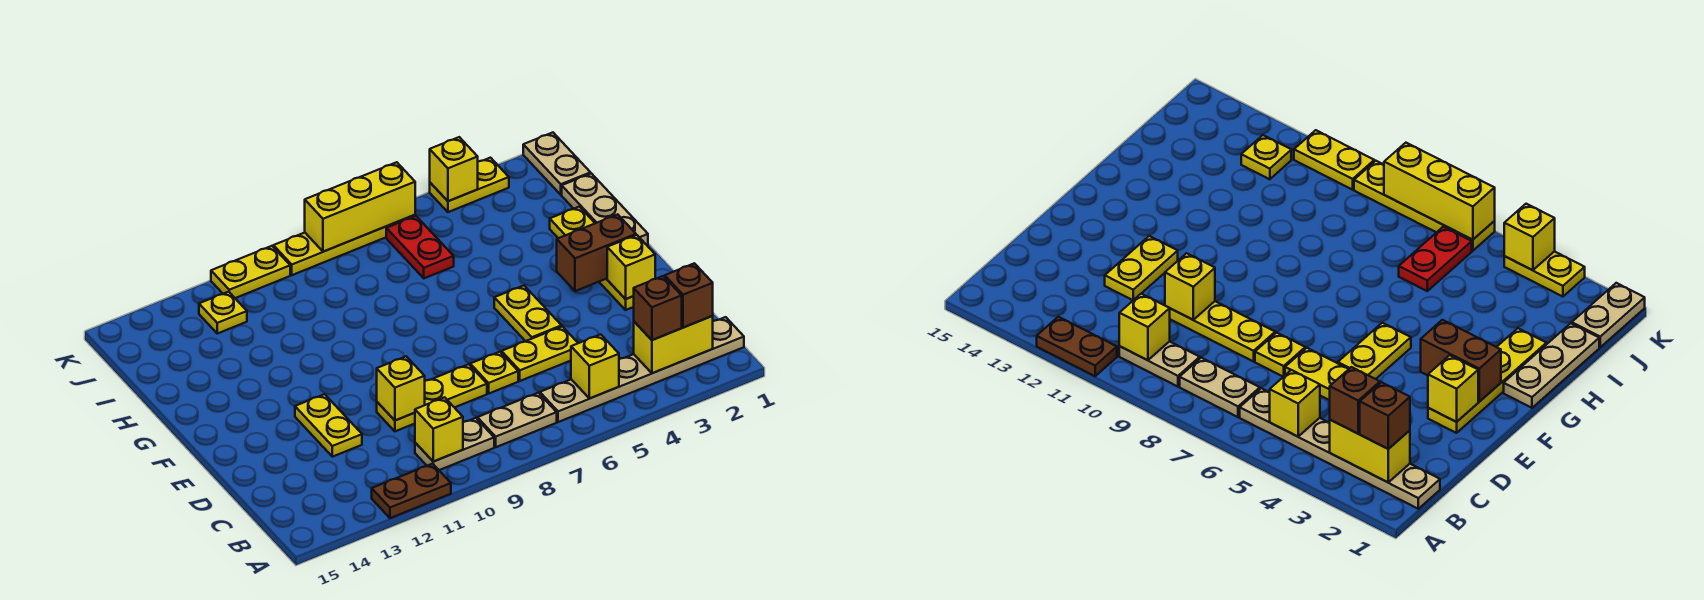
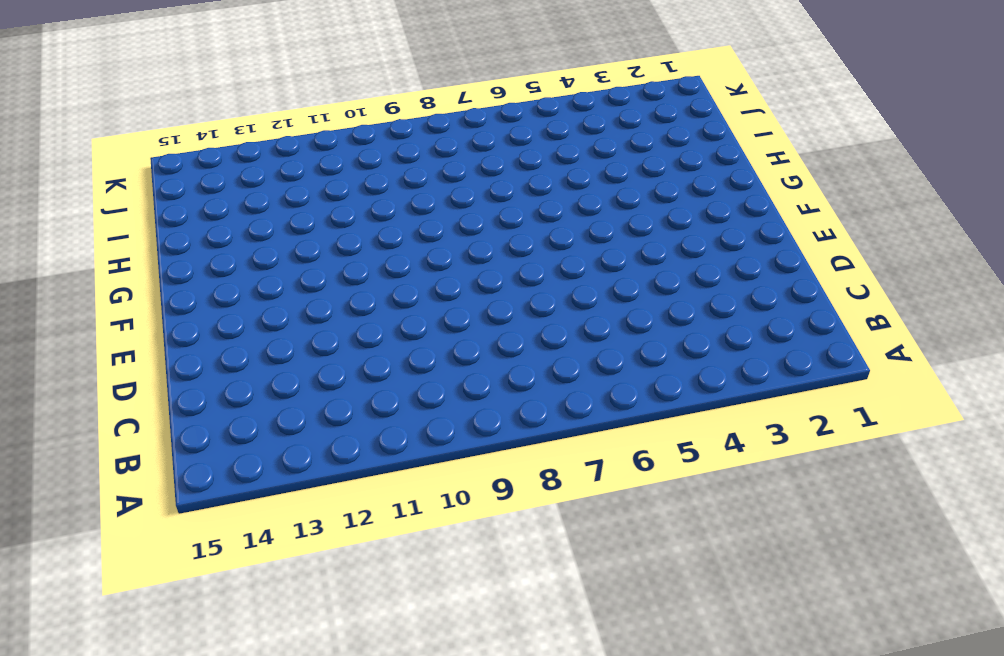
none -> brown 1x2 plate [372,464,451,518]
none -> tan 1x6 plate [540,317,744,422]
none -> tan 1x2 plate [477,393,557,447]

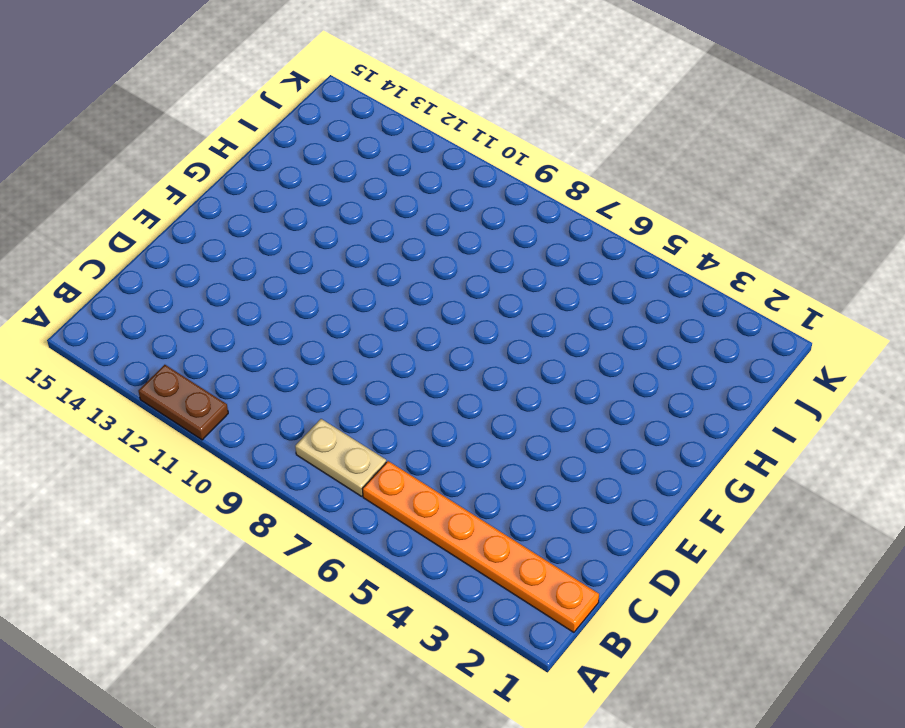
orange 1x6 plate [363,461,599,632] -> tan 1x6 plate [540,317,744,422]
none -> tan 1x2 plate [415,418,494,470]
none -> yellow 1x2 plate [502,326,578,381]
none -> yellow 1x1 plate [470,352,518,393]

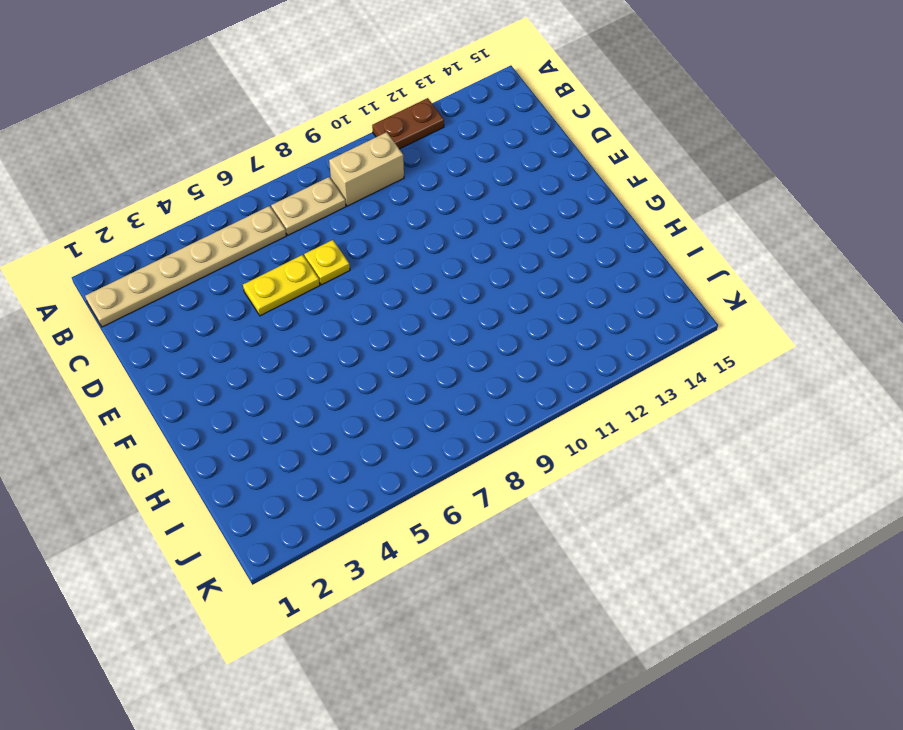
tan 1x2 brick [329,132,404,206] -> tan 1x2 plate [415,418,494,470]
none -> yellow 1x3 plate [377,364,487,431]
none -> yellow 1x2 plate [295,394,362,457]
none -> yellow 1x4 plate [550,207,634,310]

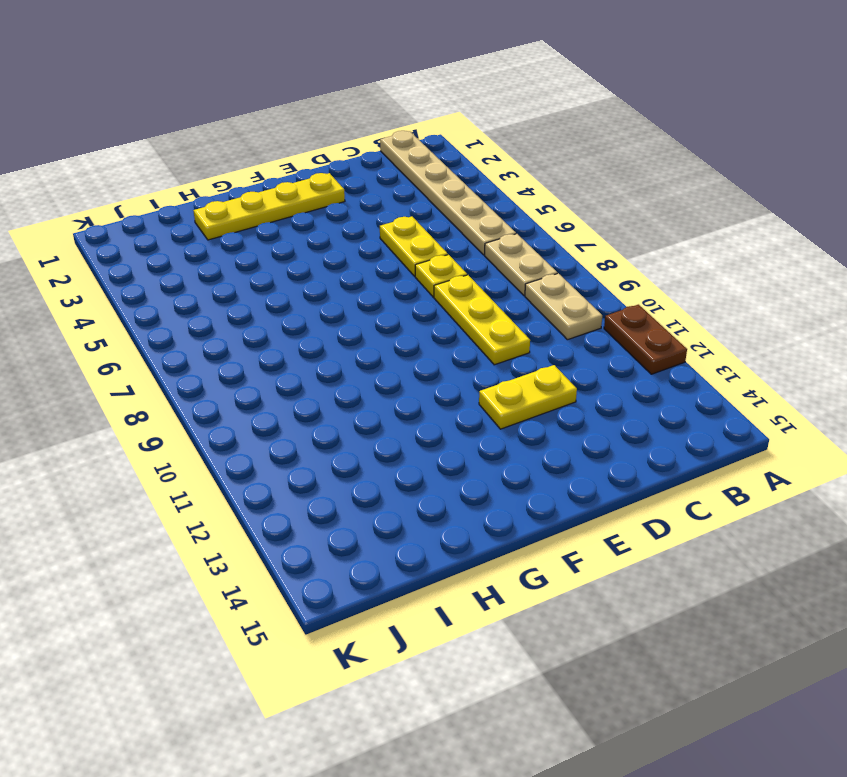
none -> yellow 1x2 plate [494,286,562,341]
none -> tan 1x3 plate [562,173,648,245]
none -> red 1x2 plate [386,216,454,278]

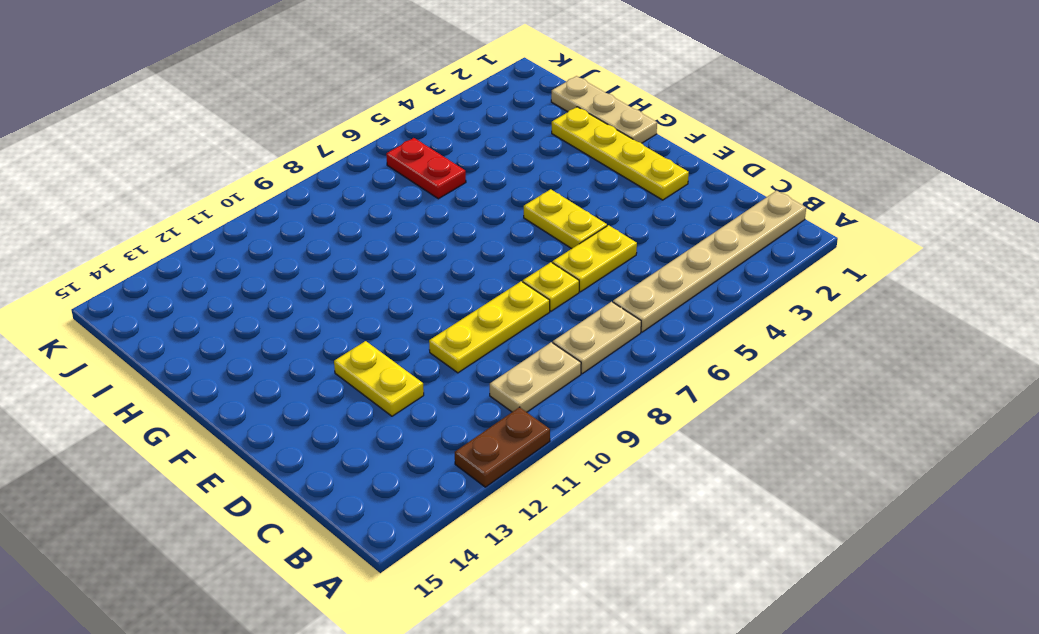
none -> tan 1x2 plate [523,133,591,195]
none -> yellow 1x1 plate [199,292,247,334]
none -> yellow 1x2 plate [430,158,509,212]

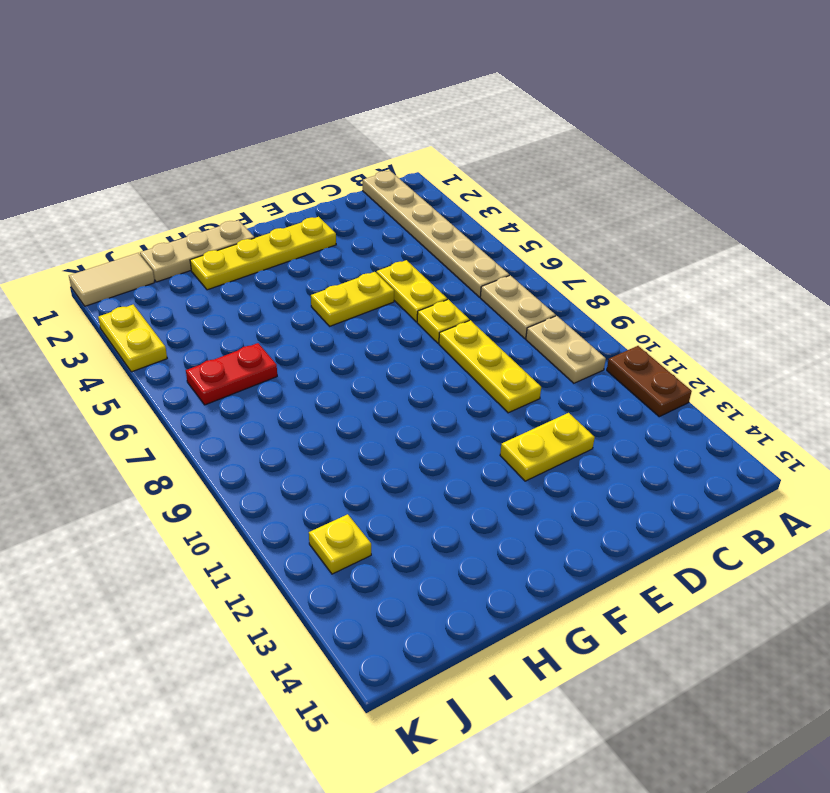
tan 1x2 tile [69,253,155,306] -> tan 1x2 plate [523,133,591,195]
none -> yellow 1x4 plate [273,215,415,275]
none -> yellow 1x2 plate [211,246,290,298]
none -> yellow 1x2 brick [634,316,713,373]

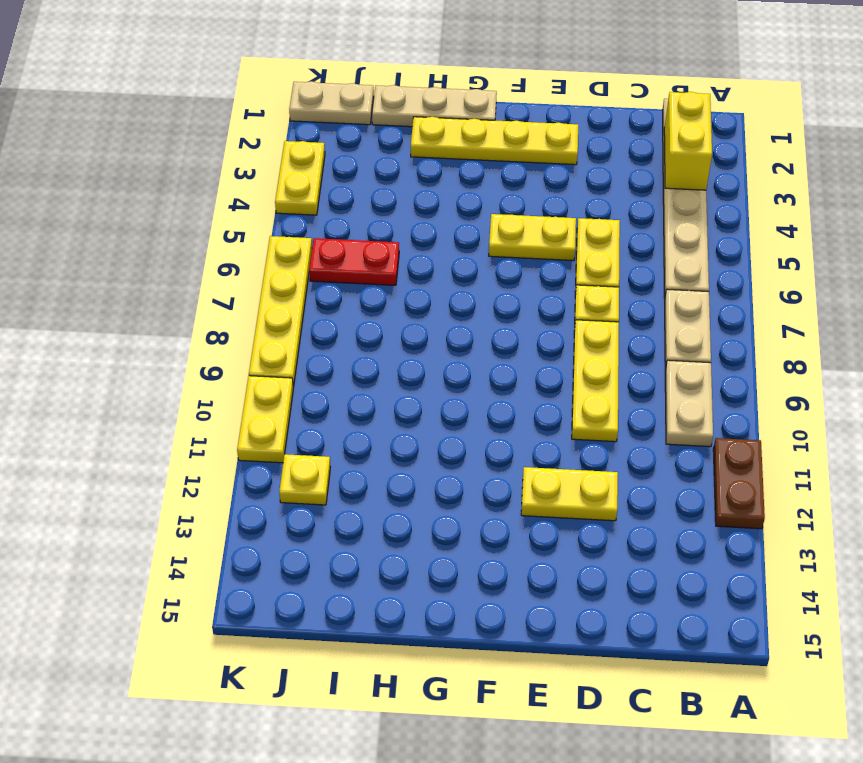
none -> yellow 1x1 brick [571,334,619,398]
none -> yellow 1x1 brick [415,397,463,462]
none -> yellow 1x1 brick [377,356,425,420]

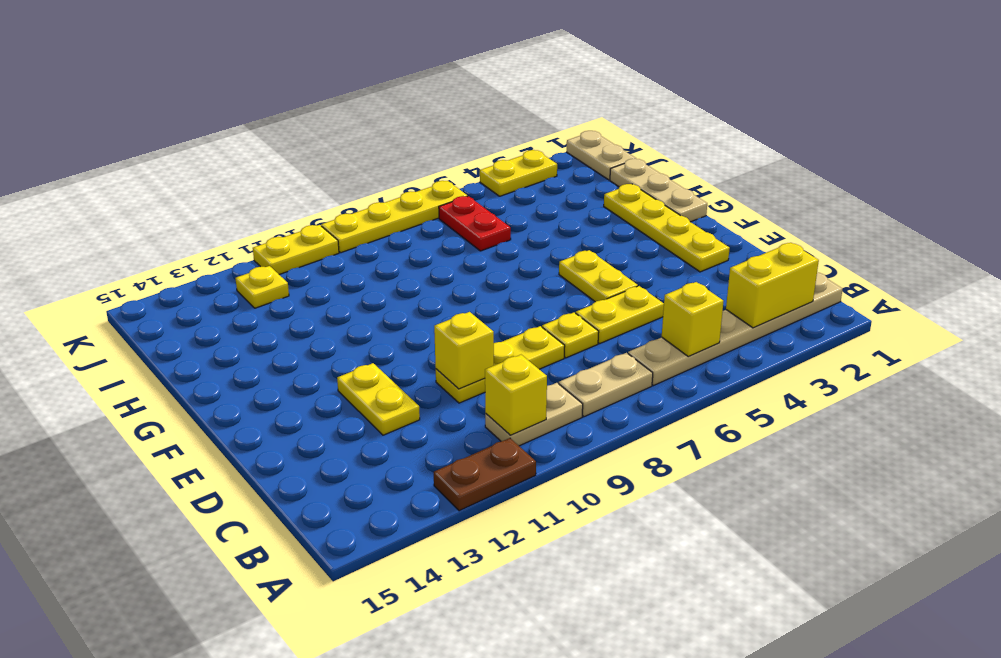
none -> yellow 1x1 brick [607,235,655,299]
none -> brown 1x2 brick [557,214,636,291]
none -> yellow 1x1 brick [430,137,478,201]

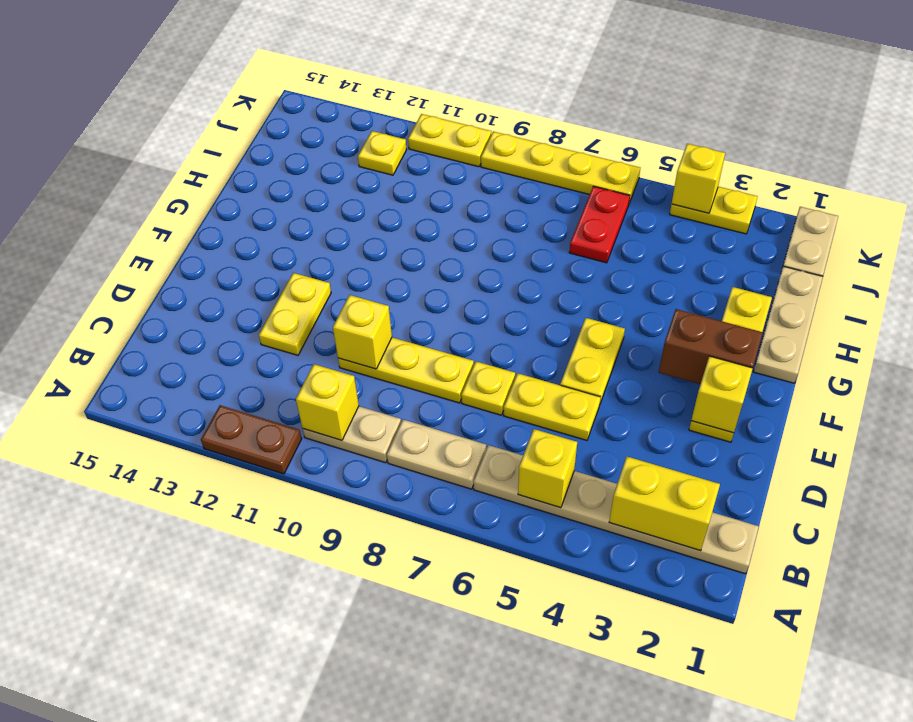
none -> yellow 1x3 brick [305,162,415,252]
none -> brown 1x1 brick [665,263,713,328]
none -> brown 1x1 brick [634,276,682,340]

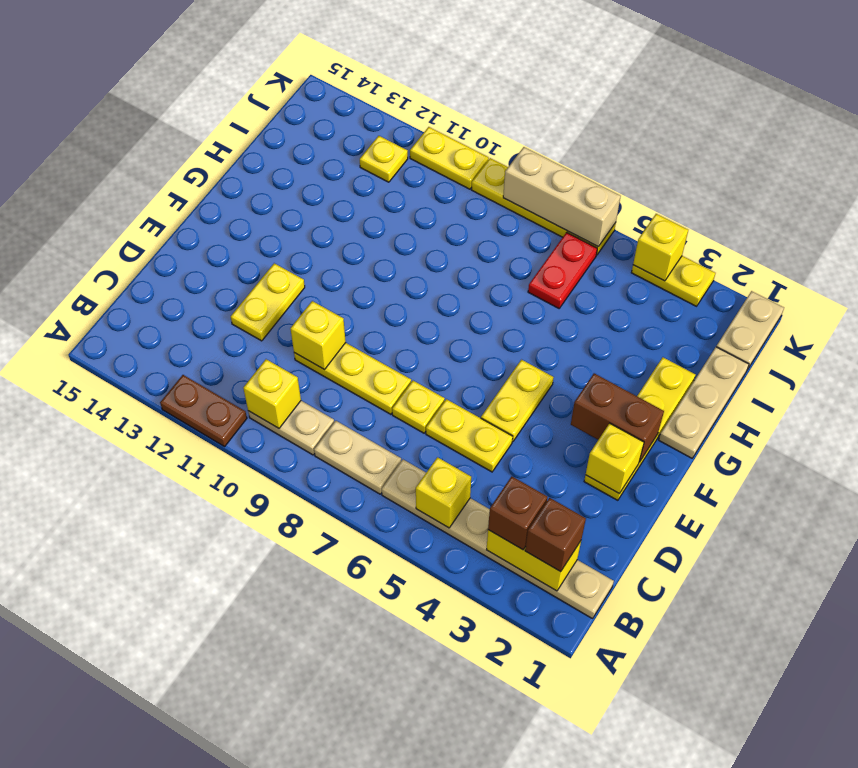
tan 1x3 brick [503,147,621,247] -> yellow 1x3 brick [305,162,415,252]

